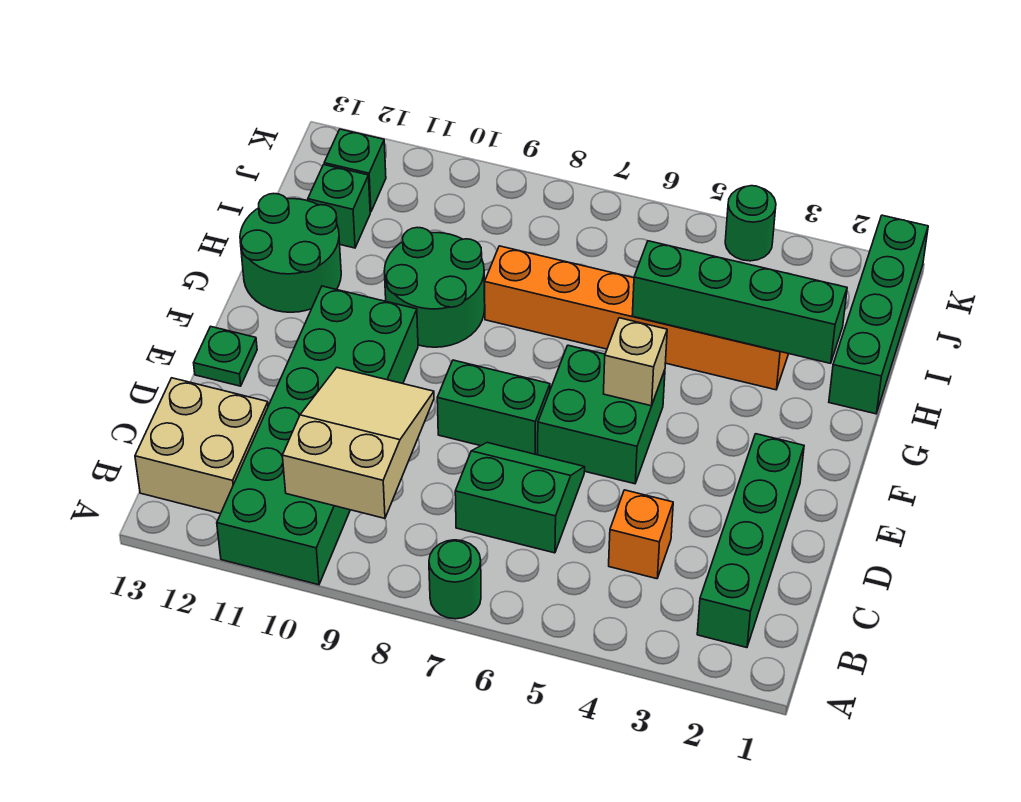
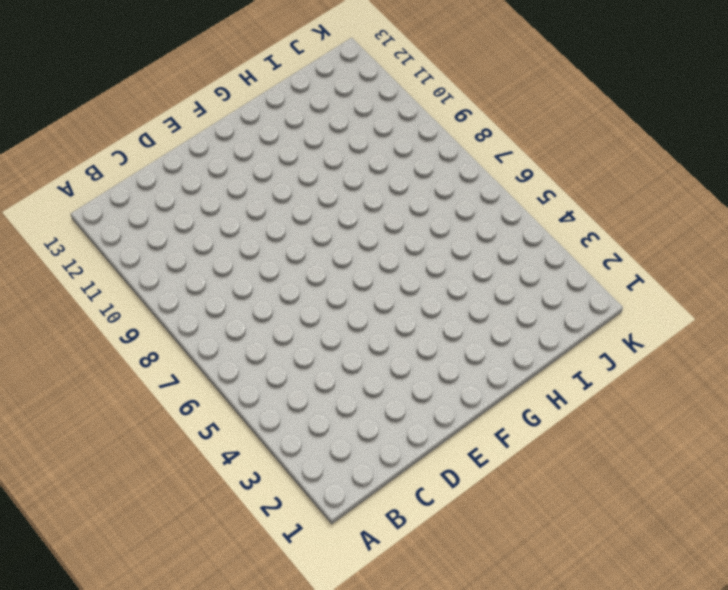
none -> green 1x1 round brick [429,540,481,619]
none -> green 2x6 brick [217,286,418,585]
none -> green 1x4 brick [697,434,804,648]

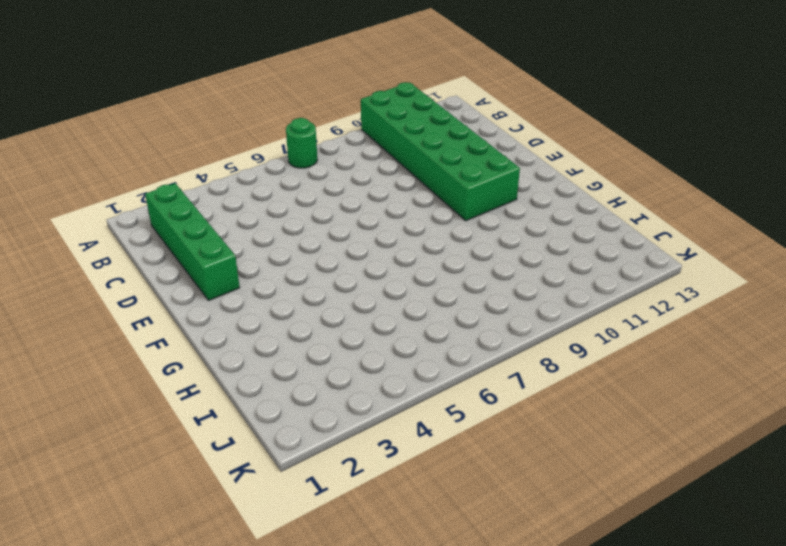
none -> tan 2x2 brick [135,378,268,514]
none -> orange 1x1 brick [609,490,673,579]
none -> green 2x2 slope [455,443,585,553]

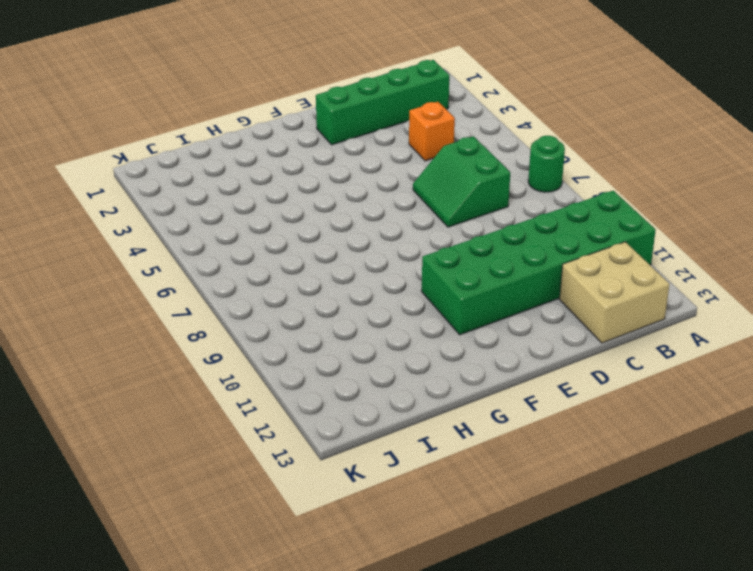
none -> green 2x2 brick [538,345,665,484]
none -> green 1x2 brick [437,360,550,455]
none -> green 1x1 plate [194,326,257,386]

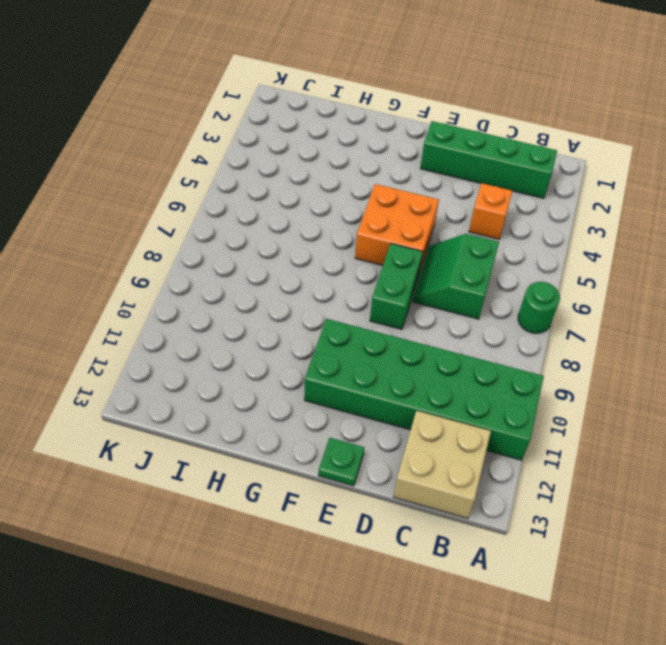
orange 2x2 brick [355,184,439,273] -> green 2x2 brick [538,345,665,484]
none -> green 2x2 round brick [384,227,485,347]
none -> green 2x2 round brick [240,194,341,312]
none -> green 1x4 brick [829,215,928,414]

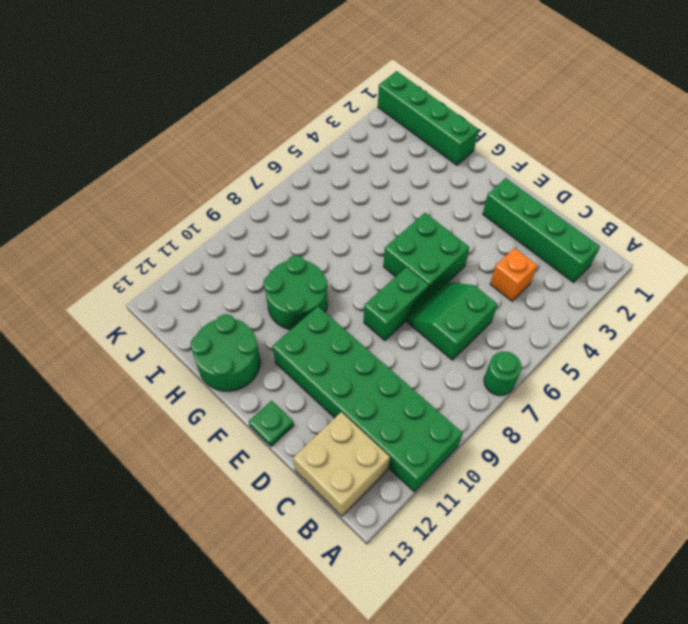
none -> orange 1x6 brick [485,246,788,390]
none -> green 1x1 brick [308,165,370,248]
none -> green 1x1 brick [324,129,386,212]

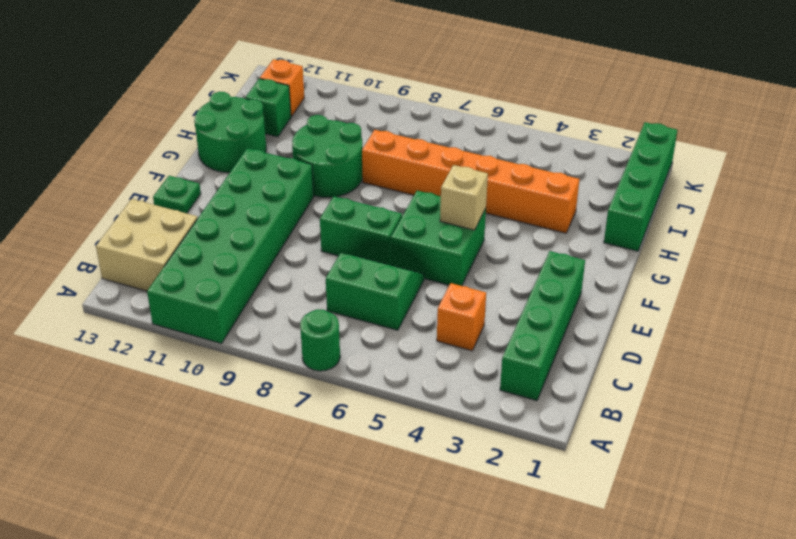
orange 1x1 brick [260,59,304,117] -> green 1x1 brick [324,129,386,212]
none -> green 1x1 round brick [725,186,776,261]
none -> tan 2x3 slope [282,368,434,518]
none -> green 1x4 brick [632,241,847,363]

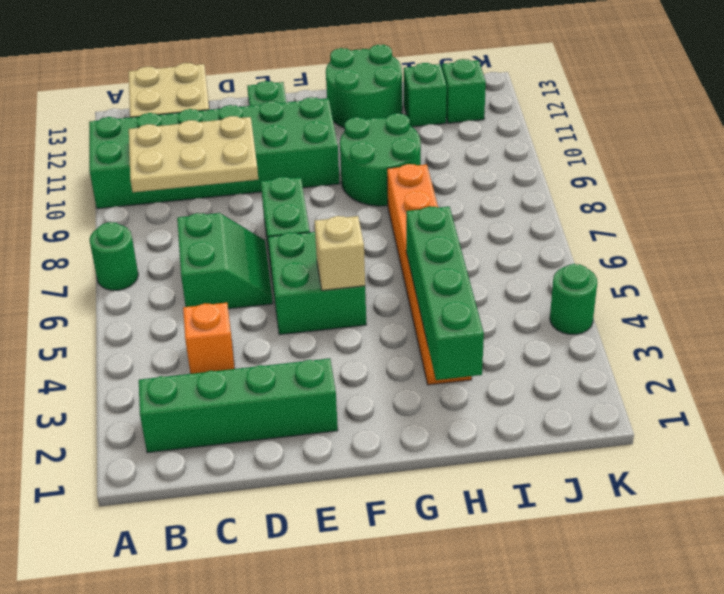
tan 2x3 plate [129,116,258,192] -> tan 2x3 slope [282,368,434,518]
none -> green 1x4 brick [829,215,928,414]

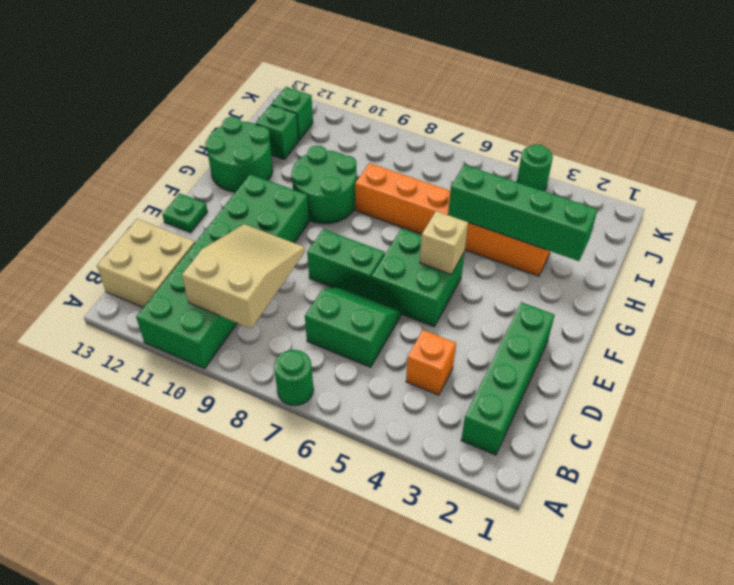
none -> green 1x4 brick [829,215,928,414]

